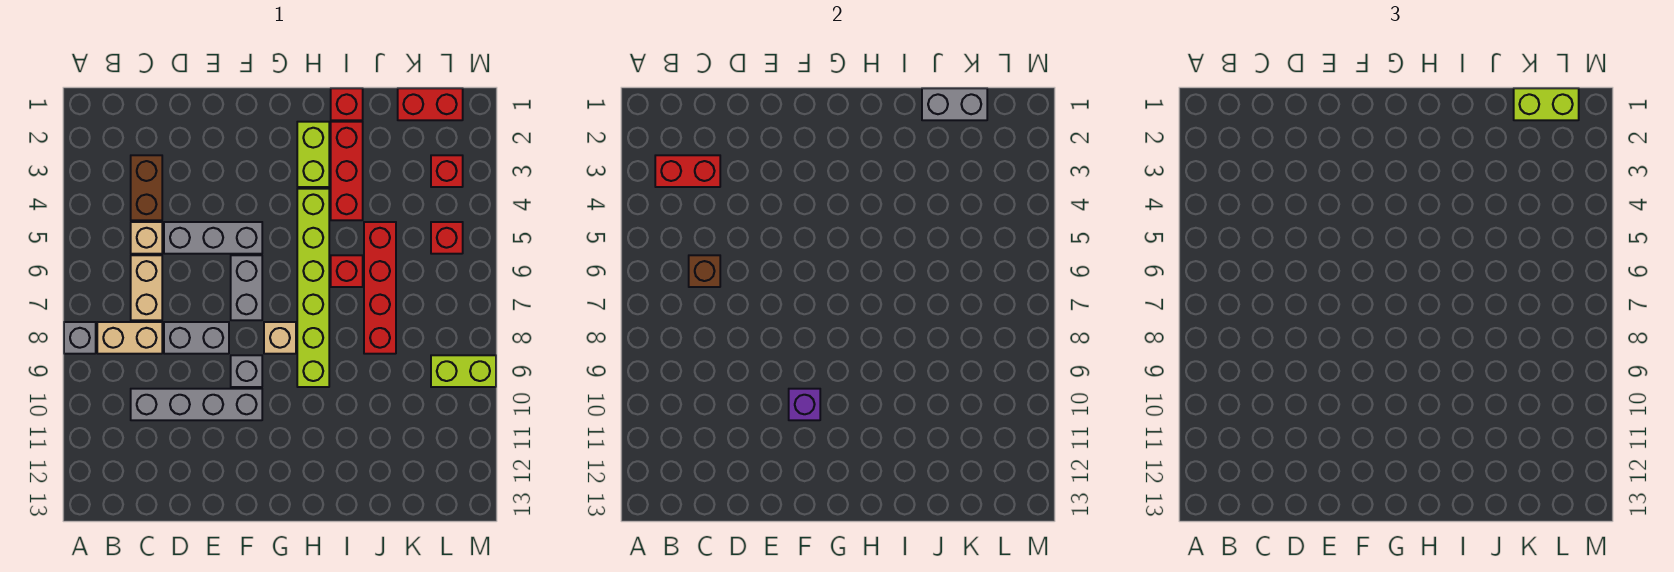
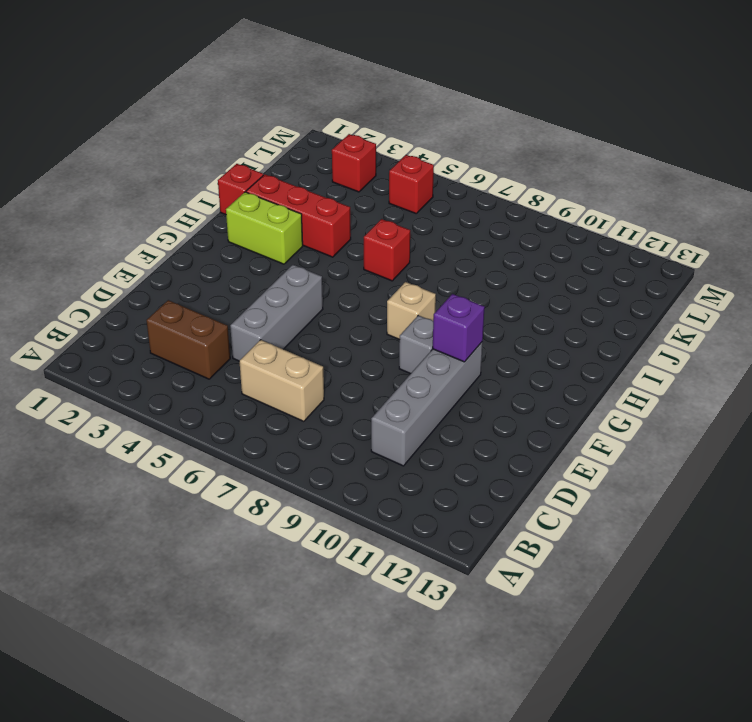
none -> grey 1x1 brick [64,322,96,354]
none -> tan 1x2 brick [97,322,162,354]
none -> tan 1x1 brick [131,222,162,254]

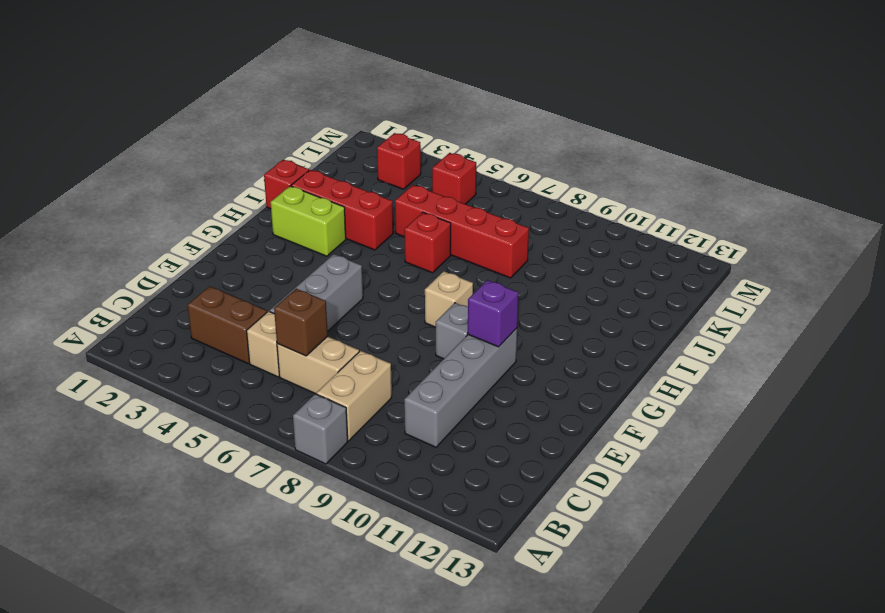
none -> grey 1x2 brick [164,322,229,354]
none -> grey 1x2 brick [231,255,262,320]
none -> lime 1x6 brick [297,189,329,387]

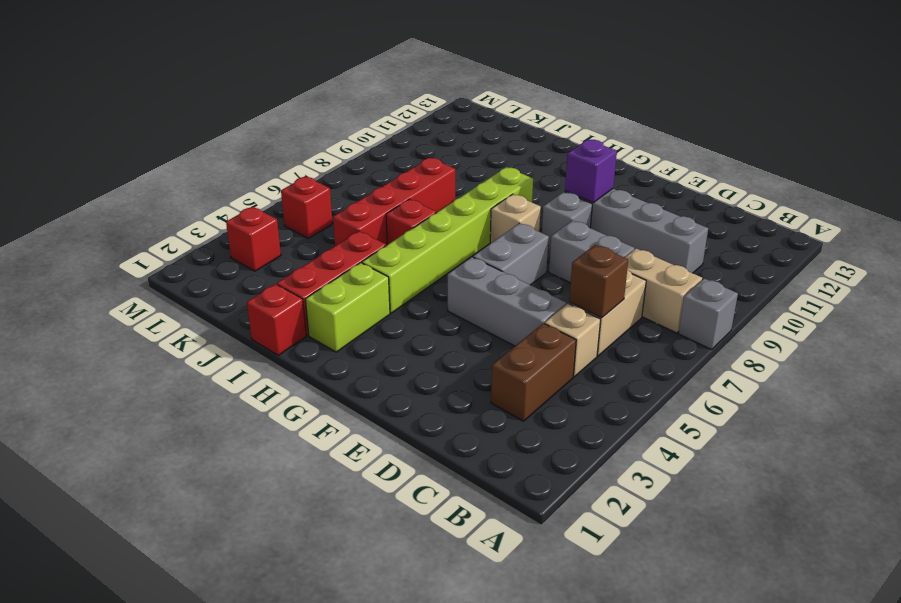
none -> red 1x2 brick [398,88,463,120]
none -> lime 1x2 brick [431,355,496,387]
none -> red 1x2 brick [655,155,720,187]

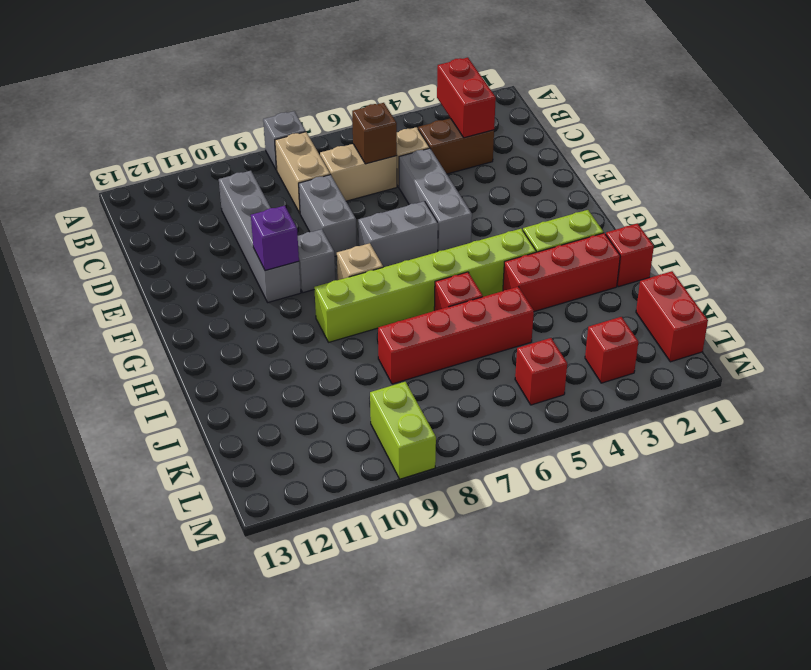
none -> grey 1x2 brick [922,88,987,120]
none -> lime 1x2 brick [1514,88,1579,120]

